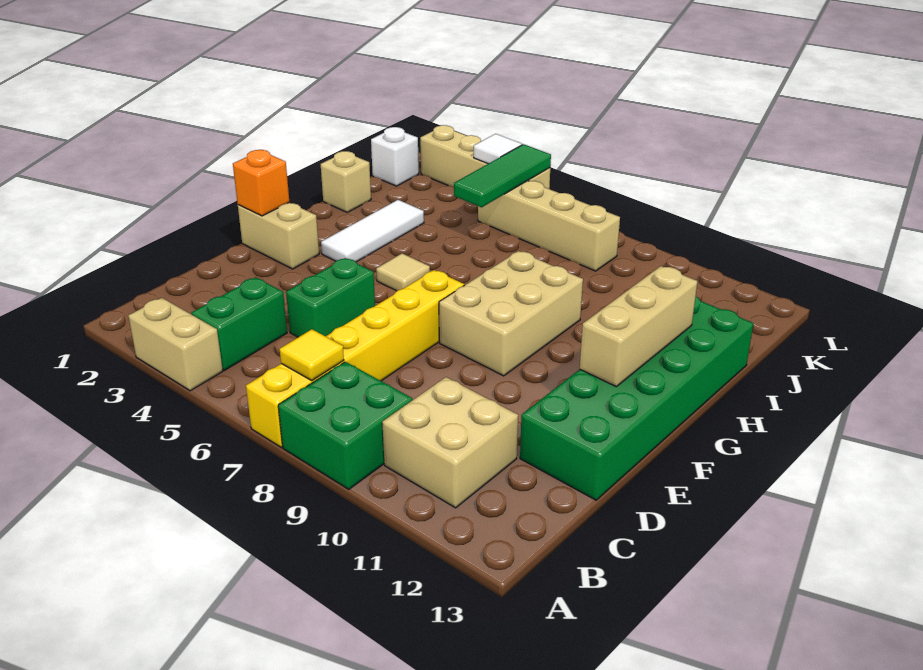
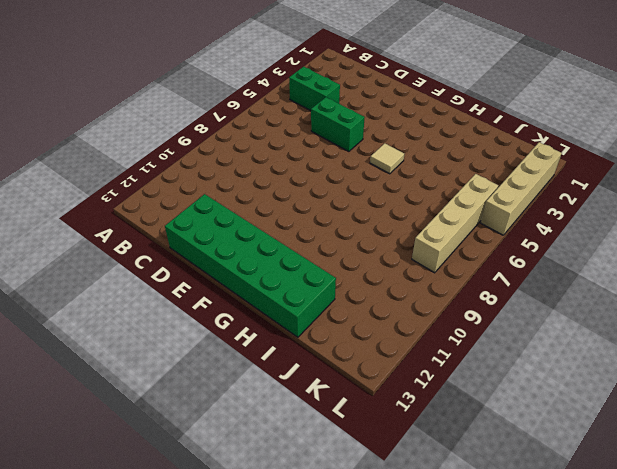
none -> tan 1x2 brick [128,298,223,391]
none -> yellow 1x6 brick [246,270,464,448]
none -> green 2x2 brick [278,362,412,489]

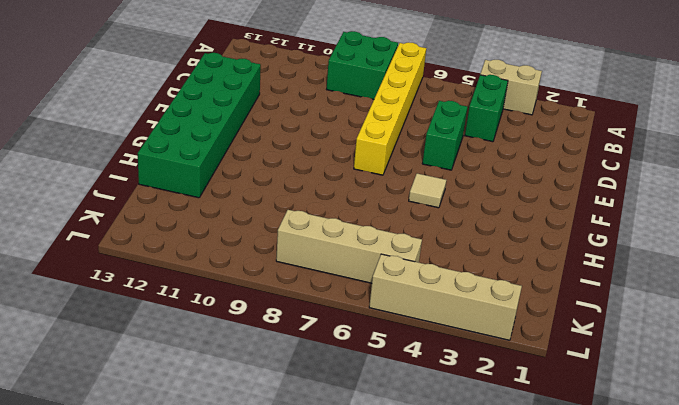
none -> tan 2x2 brick [382,377,518,508]
none -> tan 1x2 brick [238,202,319,269]
none -> tan 2x3 brick [439,251,583,376]

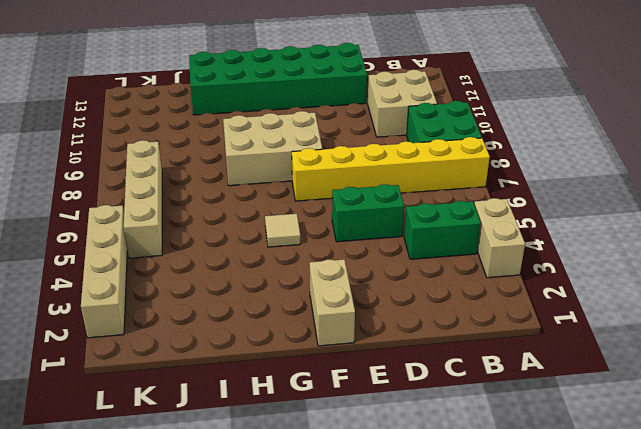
none -> white 1x3 tile [321,200,424,262]
none -> tan 1x1 brick [321,151,371,212]
none -> white 1x1 brick [371,127,419,186]

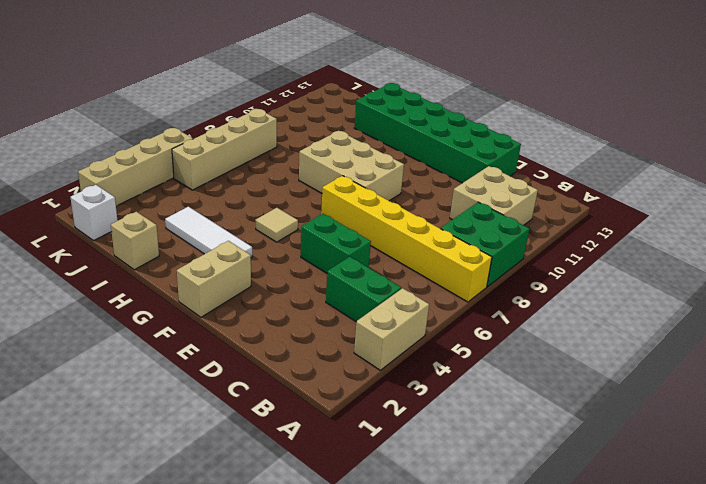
none -> yellow 1x1 tile [280,329,344,380]
none -> orange 1x1 brick [233,150,289,216]
none -> tan 1x3 brick [580,266,698,387]

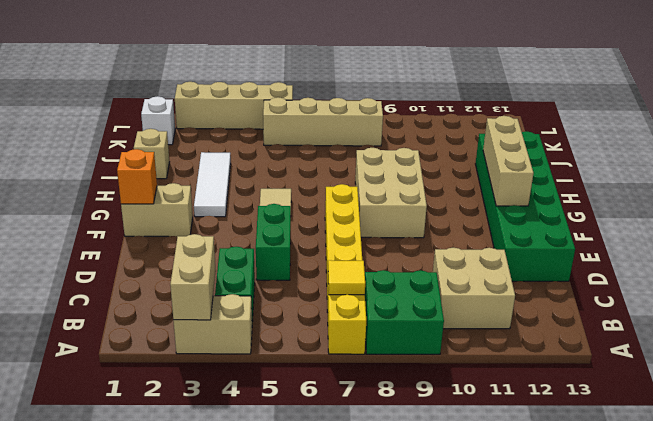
tan 1x2 brick [170,234,215,320] -> none
none -> green 1x3 tile [454,144,551,207]
none -> white 1x1 tile [474,134,522,164]

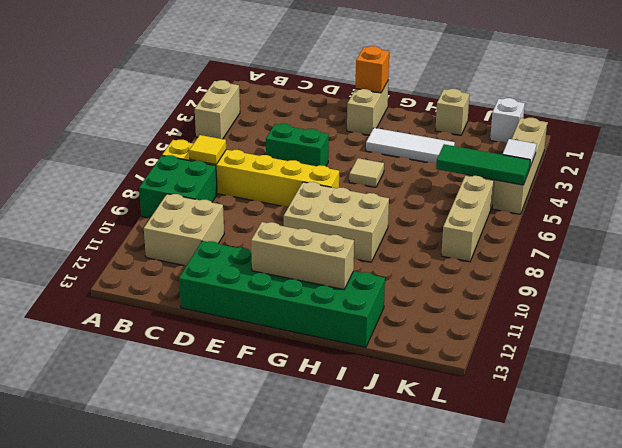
none -> green 1x2 brick [191,277,287,370]

